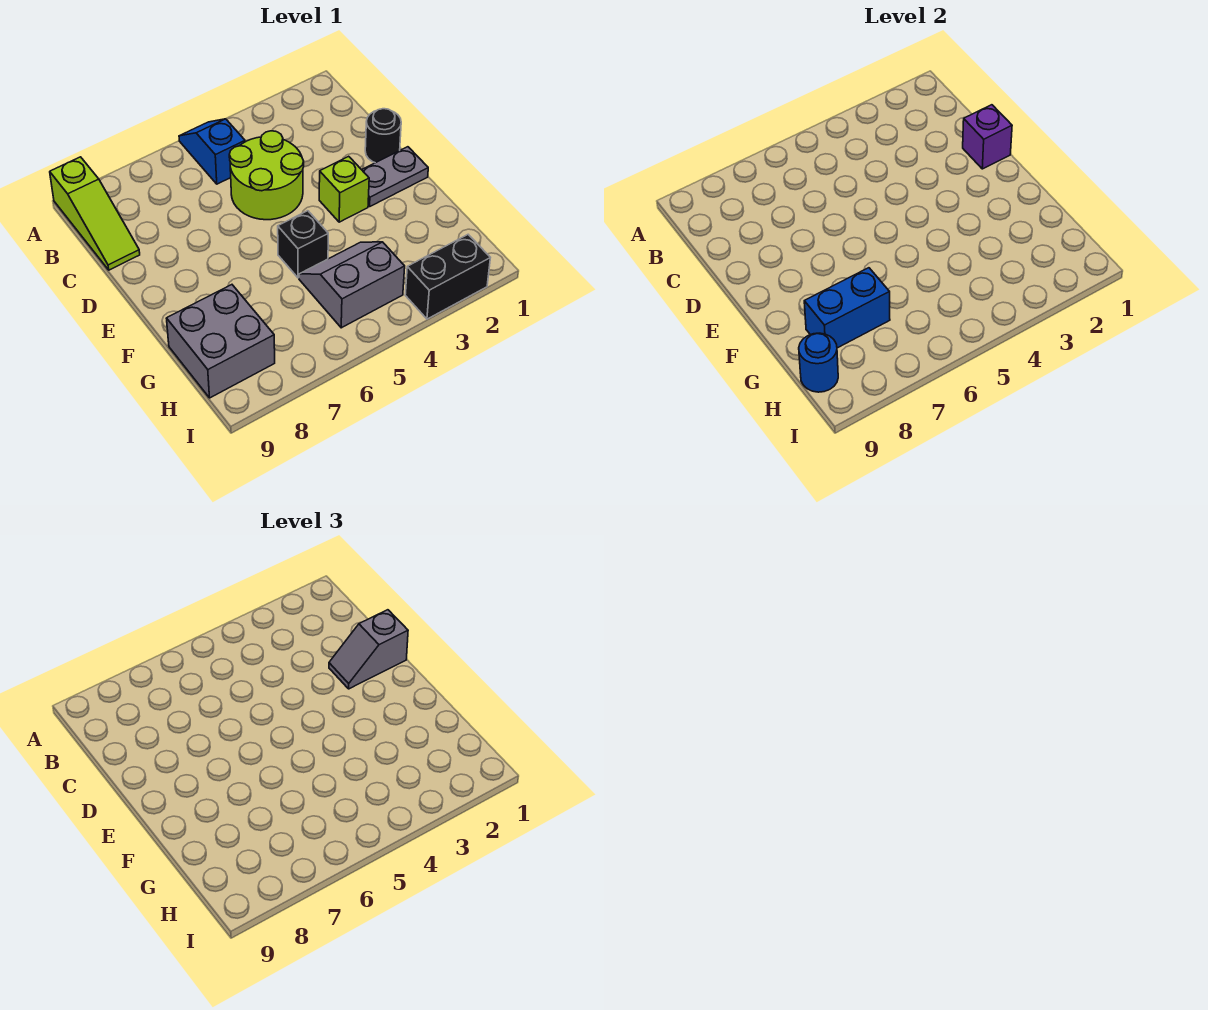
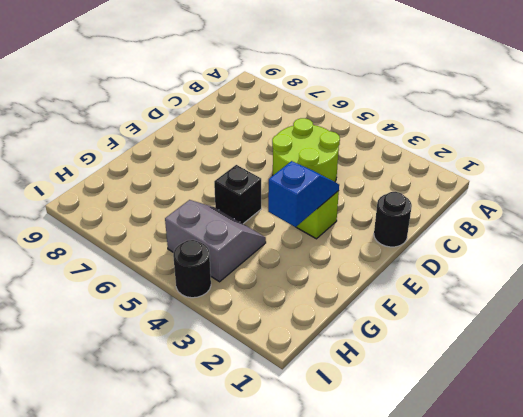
blue 1x2 slope [268,161,339,227] -> blue 1x2 slope moved to [179,119,245,184]
black 1x1 round brick [173,240,211,298] -> none
none -> lime 1x3 slope [50,157,140,270]
none -> grey 1x2 plate [362,147,428,206]
none -> grey 2x2 brick [166,285,275,398]

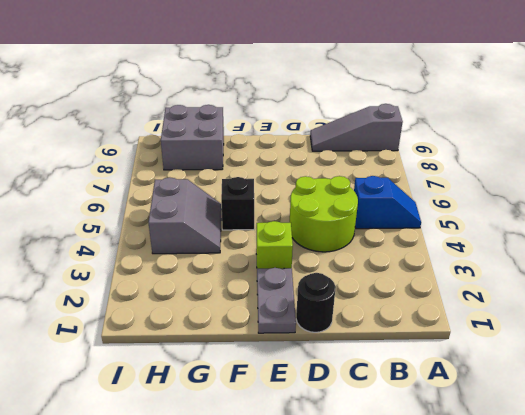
grey 1x3 slope [310,104,403,151] -> lime 1x3 slope [50,157,140,270]
none -> black 1x2 brick [405,235,490,319]
none -> purple 1x1 brick [963,105,1012,169]
none -> blue 1x2 brick [804,268,890,348]

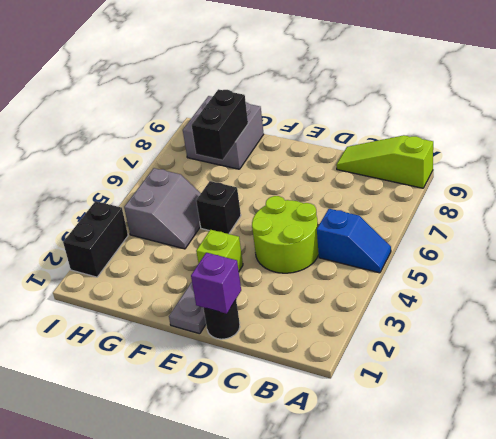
black 1x2 brick [192,89,248,160] -> blue 1x2 brick [804,268,890,348]
none -> blue 1x1 round brick [799,333,838,392]
none -> grey 1x2 slope [329,610,408,689]

